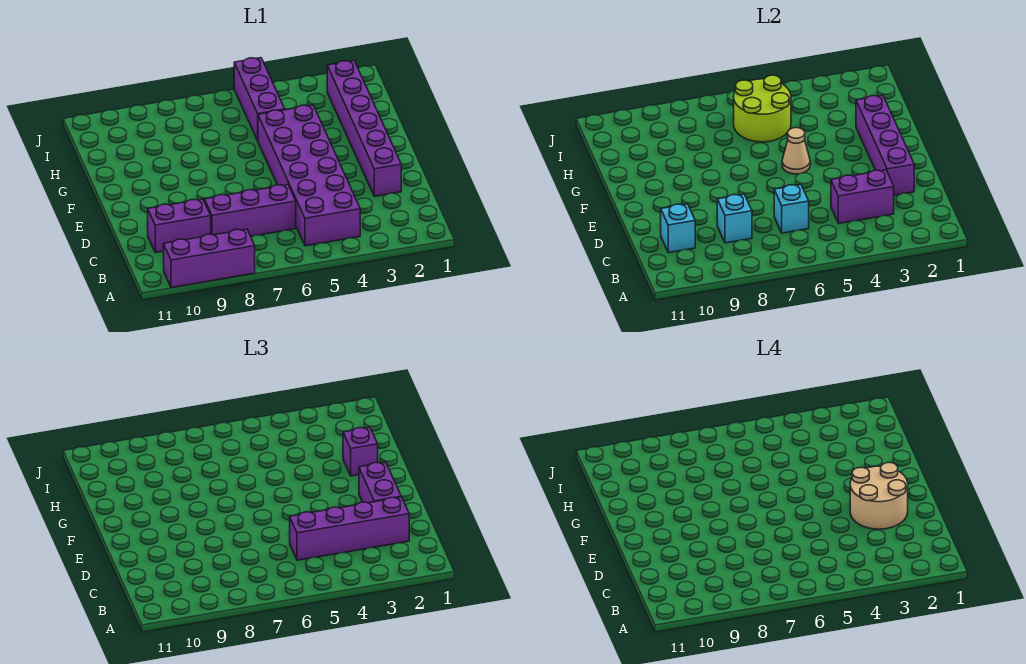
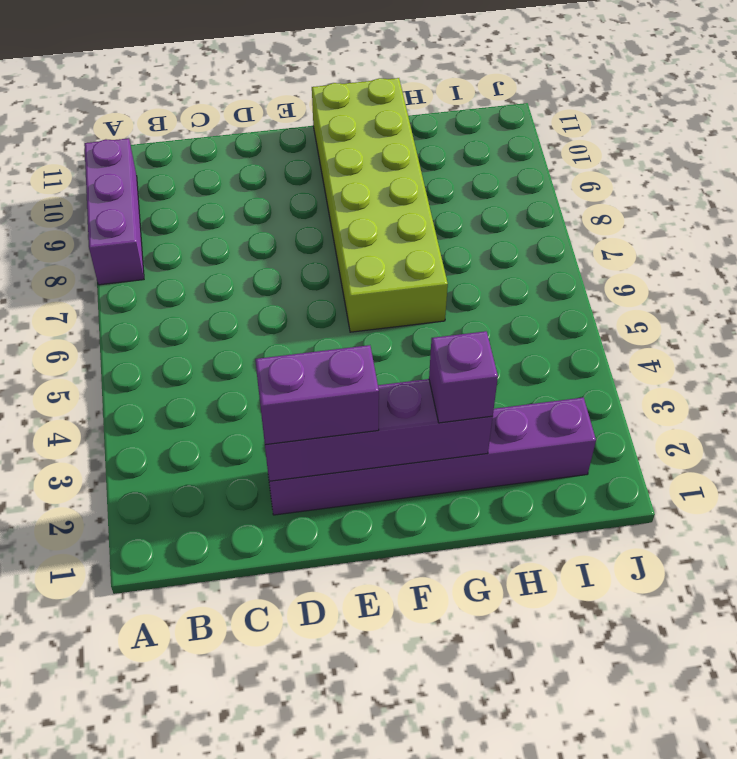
lime 2x6 brick [312,78,448,332] -> none
none -> purple 2x6 brick [258,105,360,246]
none -> purple 1x3 brick [204,185,296,236]
none -> purple 1x2 brick [148,199,211,253]

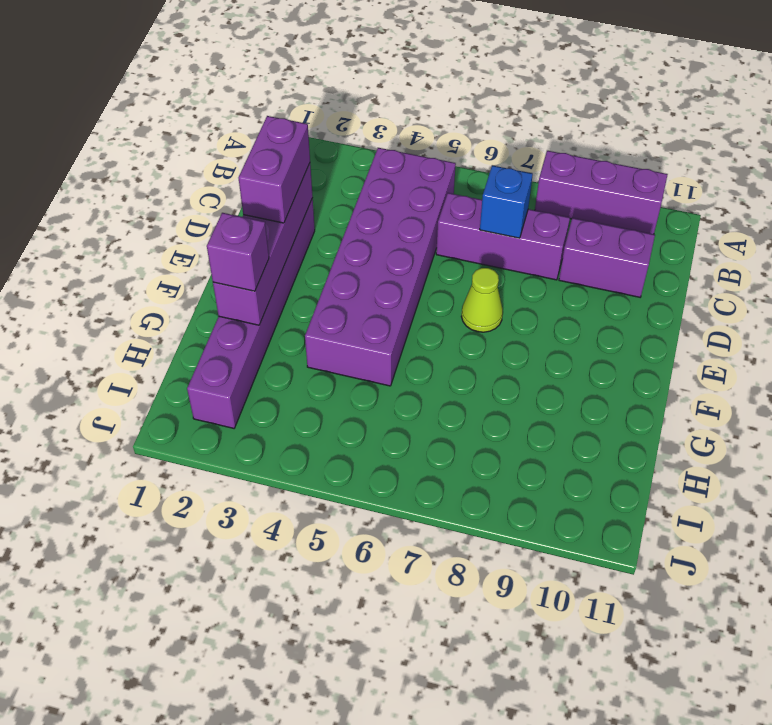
blue 1x1 brick [480,166,533,238] -> none
lime 1x1 cone [461,268,503,332] -> none
none -> purple 1x3 brick [234,58,285,141]
none -> purple 1x2 brick [831,170,894,223]
none -> cyan 1x1 brick [774,185,809,233]

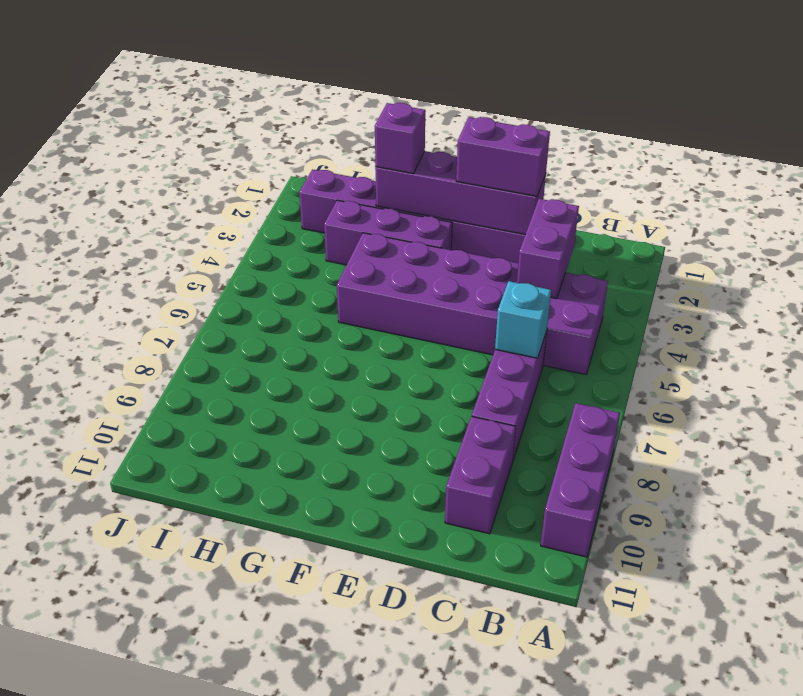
purple 1x3 brick [324,200,452,265] -> purple 1x3 brick moved to [234,58,285,141]
none -> cyan 1x1 brick [717,194,752,243]
none -> cyan 1x1 brick [661,204,695,253]
none -> tan 1x1 cone [782,128,810,174]

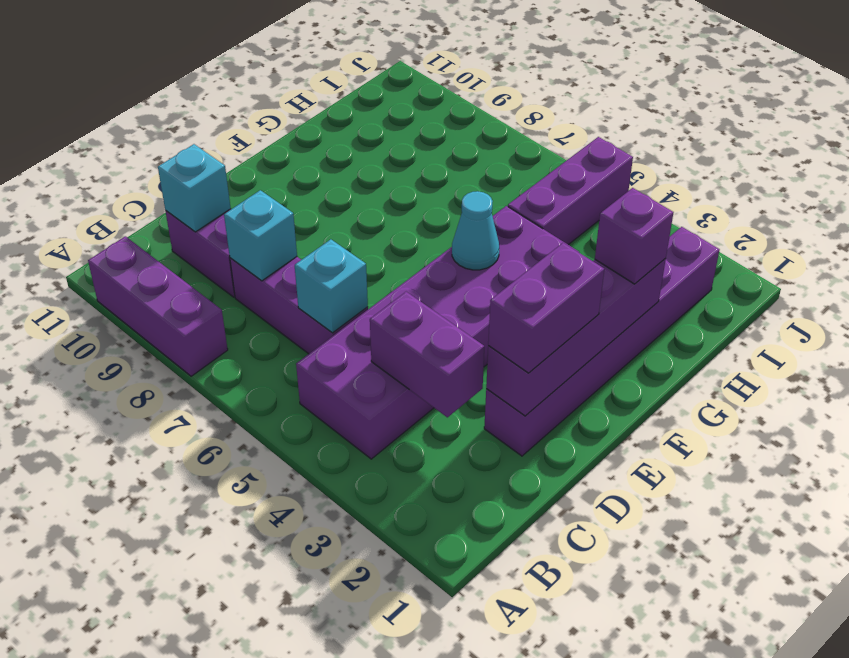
cyan 1x1 cone [452,191,499,270] -> tan 1x1 cone [782,128,810,174]
none -> lime 2x2 round brick [734,75,791,142]
none -> purple 1x4 brick [290,497,409,560]
none -> tan 2x2 round brick [850,463,908,529]

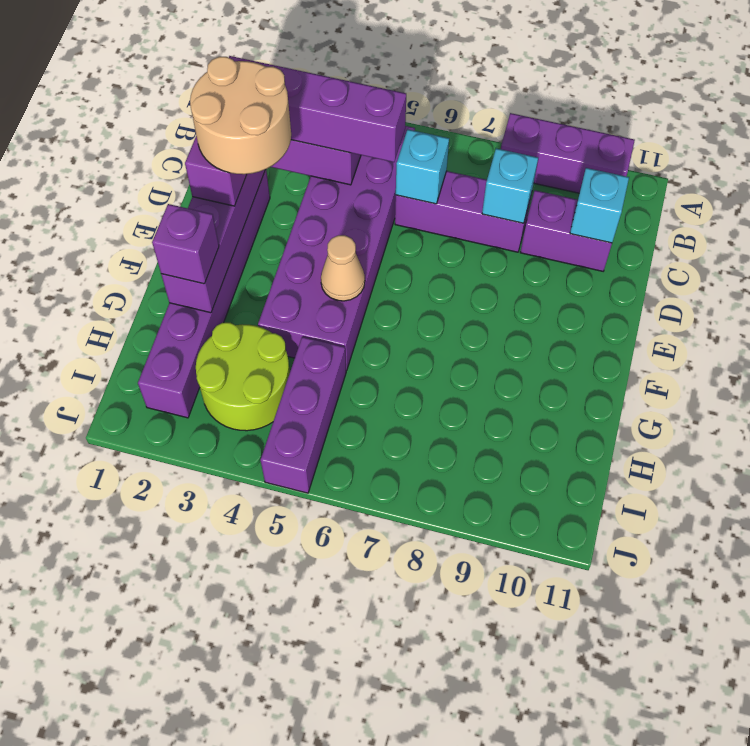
lime 2x2 round brick [196,323,290,431] -> lime 2x2 round brick moved to [734,75,791,142]

